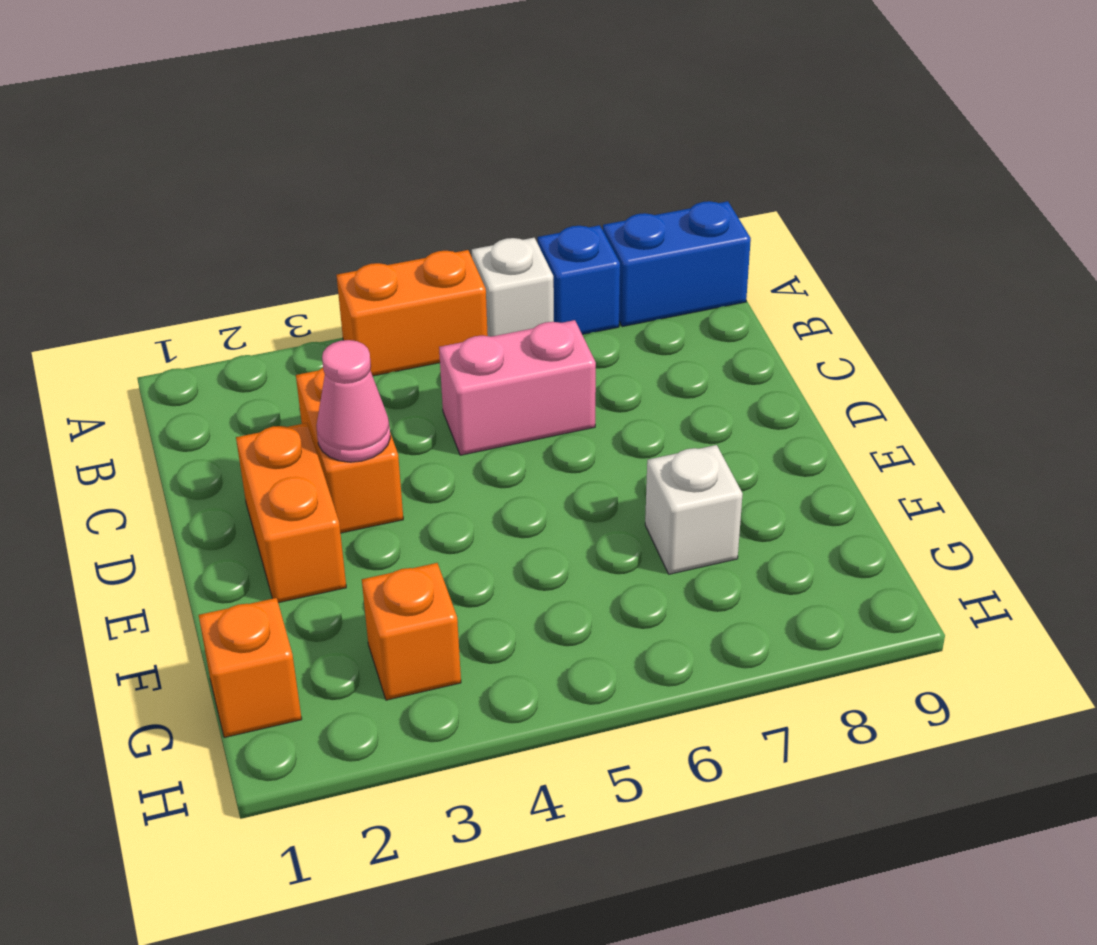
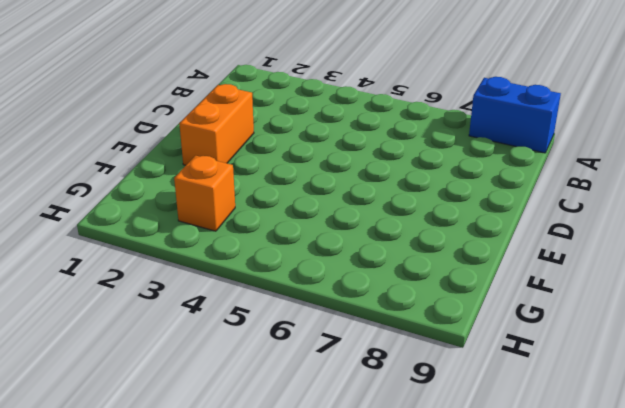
none -> orange 1x2 brick [337,250,488,376]
none -> white 1x1 brick [472,238,554,337]

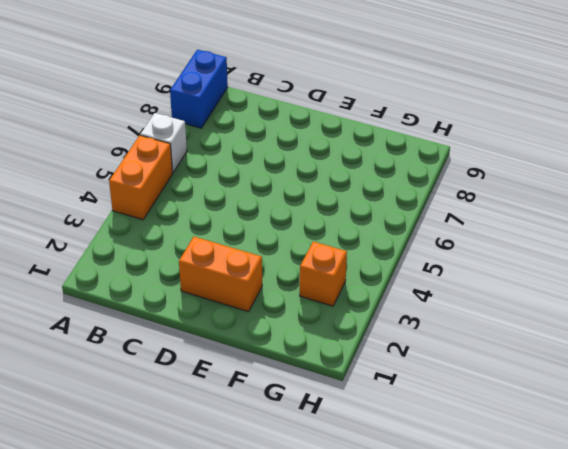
none -> blue 1x1 brick [538,225,620,335]
none -> orange 1x2 brick [296,368,403,533]

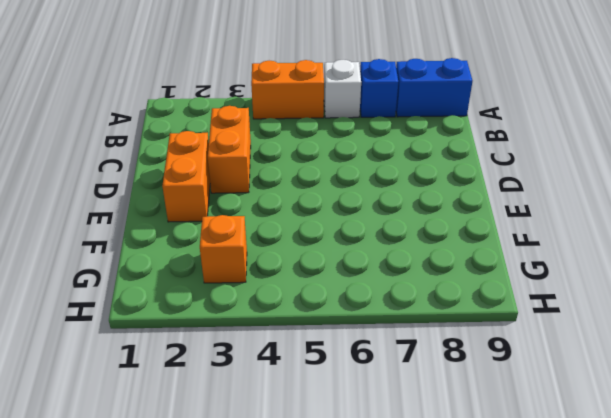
none -> pink 1x2 brick [439,320,596,455]
none -> white 1x1 brick [645,445,743,574]

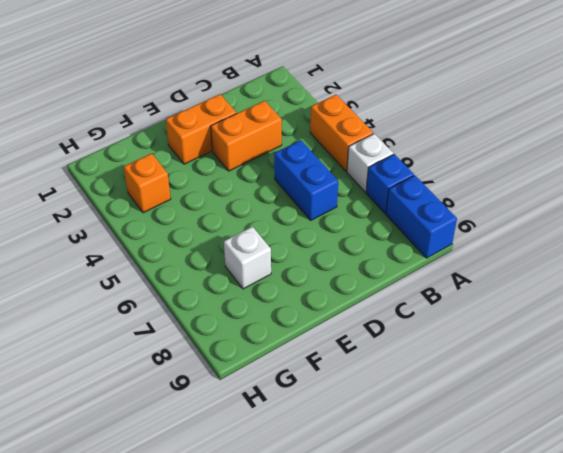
blue 1x2 brick [274,140,338,220] -> pink 1x2 brick [439,320,596,455]
none -> orange 1x1 brick [199,598,302,738]
none -> pink 1x1 cone [316,340,390,462]

